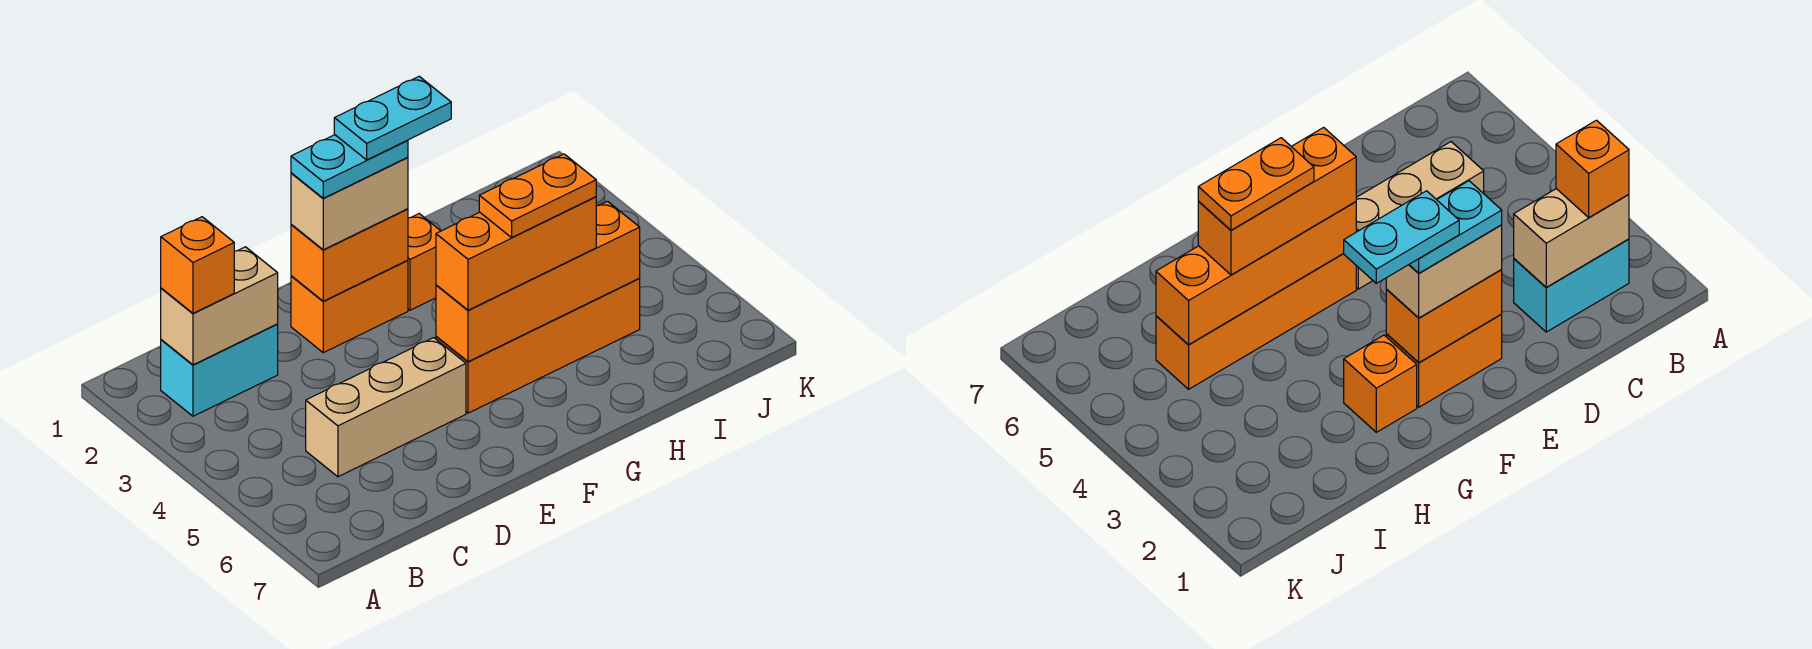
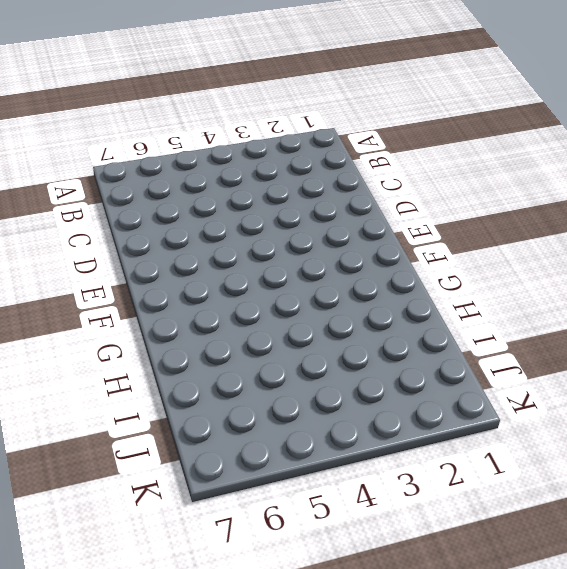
none -> cyan 1x2 brick [161,324,278,416]
none -> tan 1x3 brick [306,338,466,477]
none -> orange 1x2 brick [291,260,408,353]

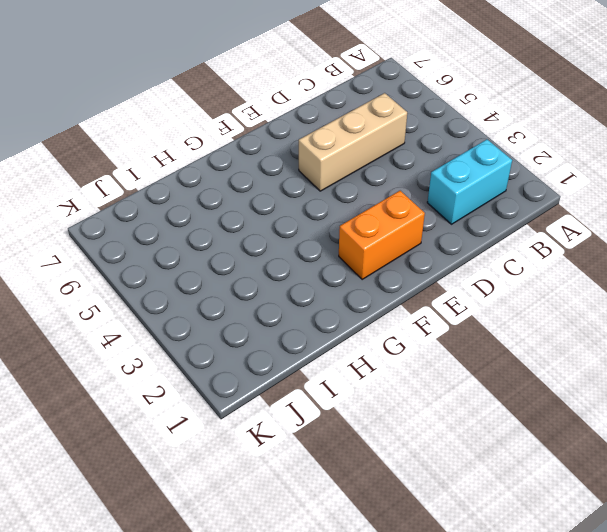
none -> orange 1x4 brick [436,278,640,413]
none -> orange 1x1 brick [408,214,440,310]
none -> tan 1x2 brick [161,247,278,365]

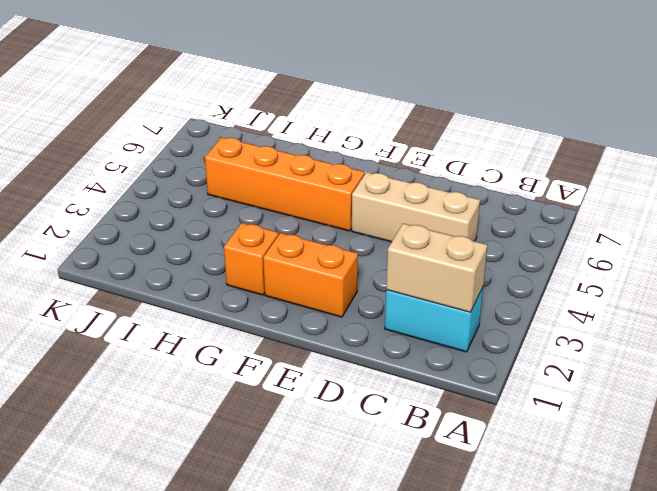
none -> orange 1x2 brick [291,209,408,301]
none -> orange 1x4 brick [436,201,640,362]
none -> orange 1x1 brick [161,217,234,313]

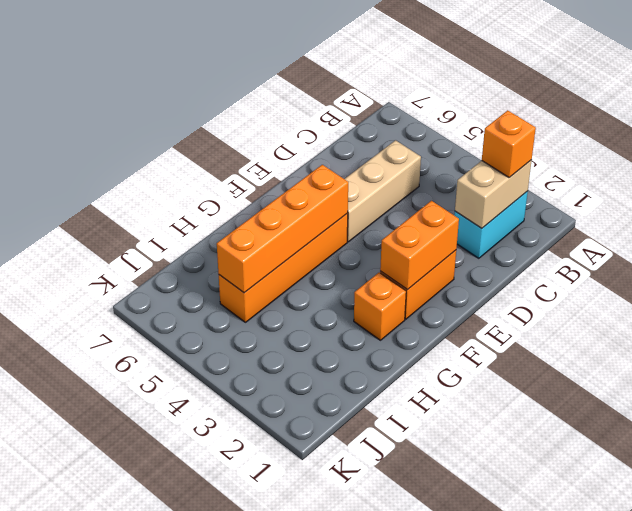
none -> tan 1x2 brick [291,158,408,250]
none -> orange 1x3 brick [436,197,596,310]
none -> cyan 1x2 plate [291,135,408,198]

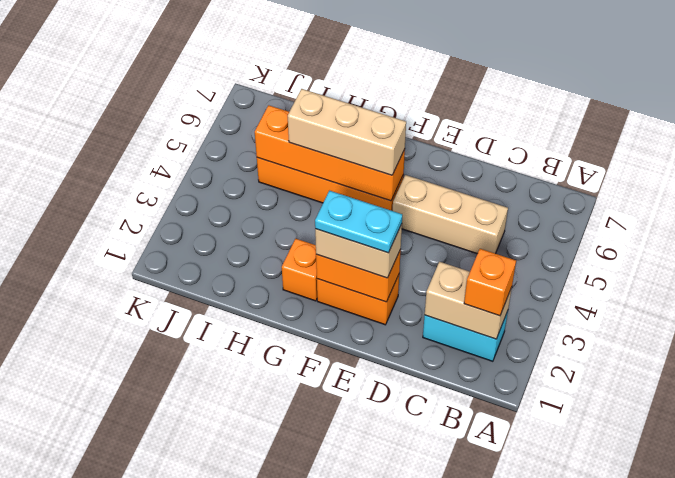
tan 1x3 brick [288,89,406,175] -> orange 1x3 brick [436,197,596,310]
none -> orange 1x2 plate [479,154,596,237]
none -> cyan 1x2 plate [334,76,451,160]

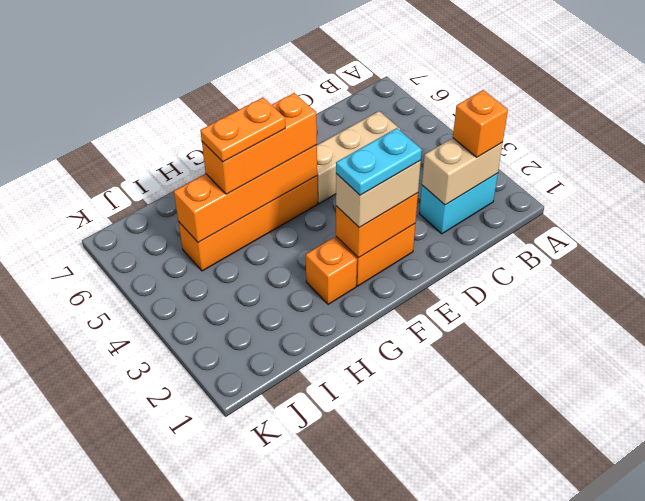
none -> cyan 1x2 plate [334,76,451,160]

